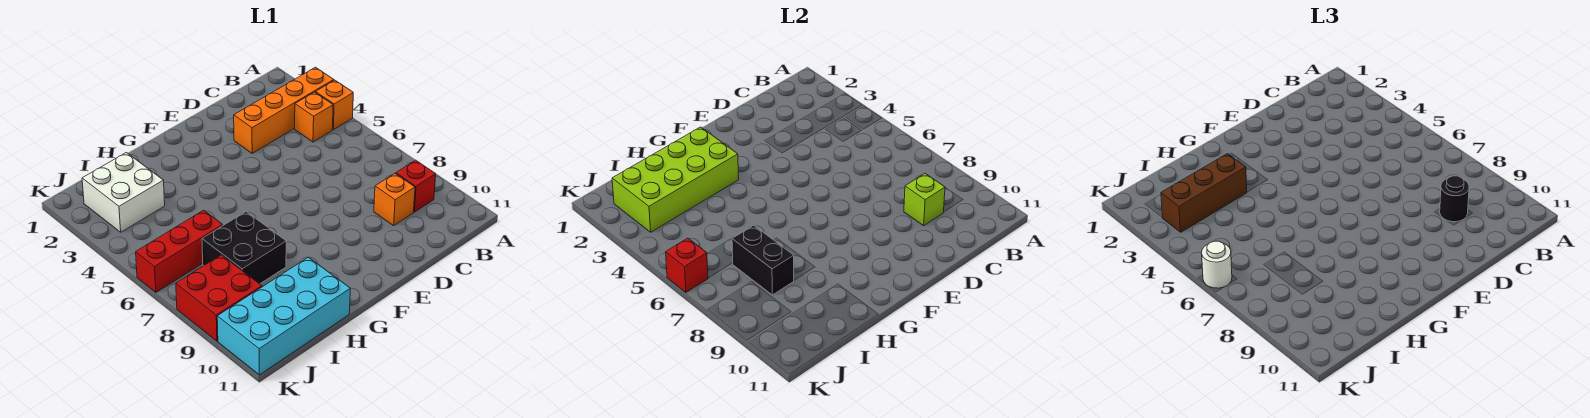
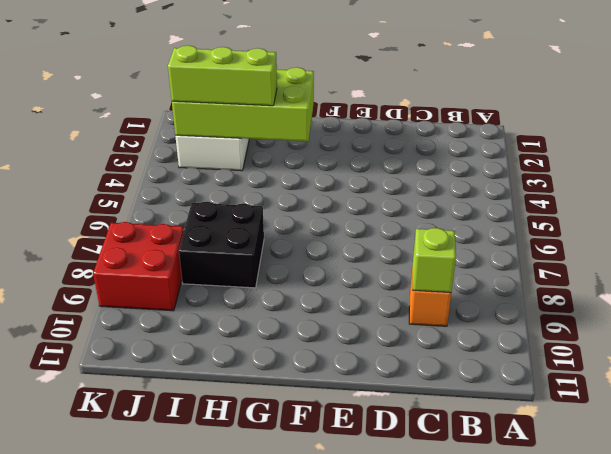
lime 1x3 brick [168,45,277,106] -> brown 1x3 brick [1161,154,1247,232]
none -> orange 1x4 brick [234,67,334,153]
none -> orange 1x1 brick [315,80,353,130]
none -> orange 1x1 brick [295,92,333,142]

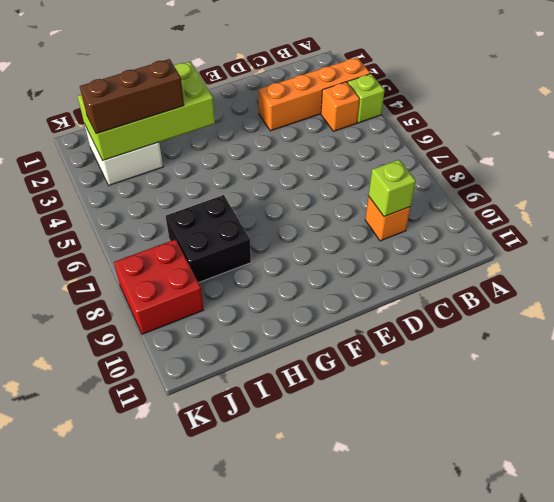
lime 1x1 brick [347,74,385,123] -> orange 1x1 brick [315,80,353,130]
none -> red 1x1 brick [396,160,436,212]
none -> cyan 2x4 brick [217,257,350,375]
none -> red 1x3 brick [136,210,223,292]

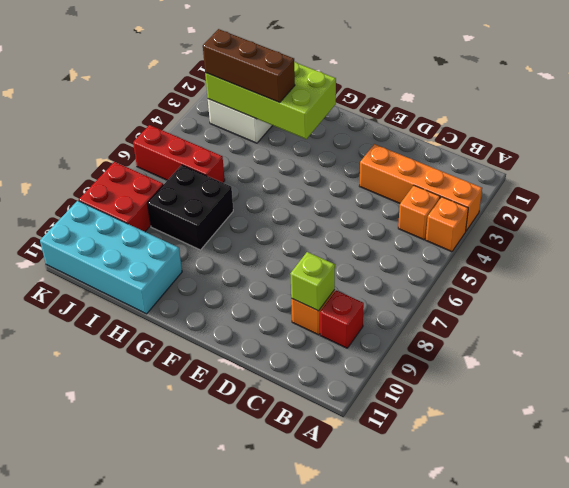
none -> black 1x2 brick [732,225,794,295]
none -> red 1x1 brick [666,238,708,292]
none -> black 1x1 round brick [1440,176,1469,222]

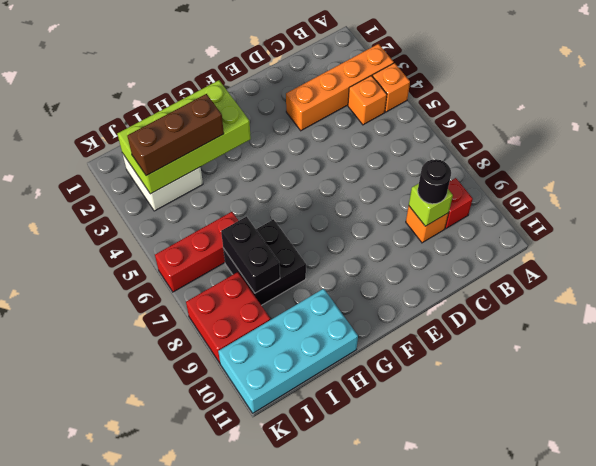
none -> red 1x1 brick [666,238,708,292]
none -> white 1x1 round brick [1202,241,1232,288]

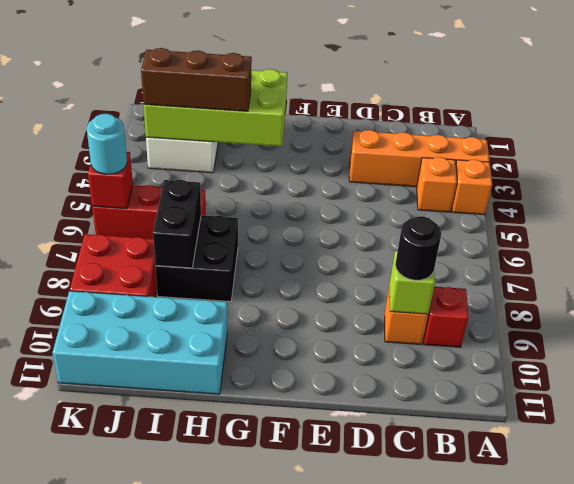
cyan 1x1 round brick [87,114,127,174] -> white 1x1 round brick [1202,241,1232,288]

